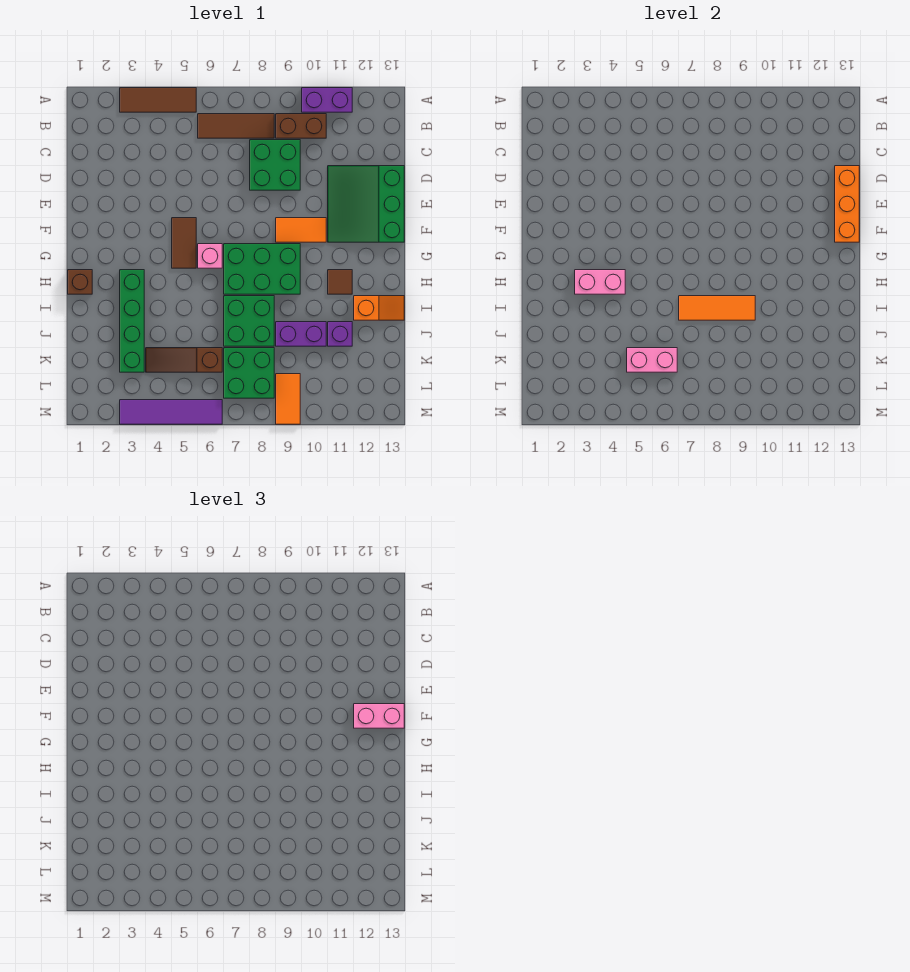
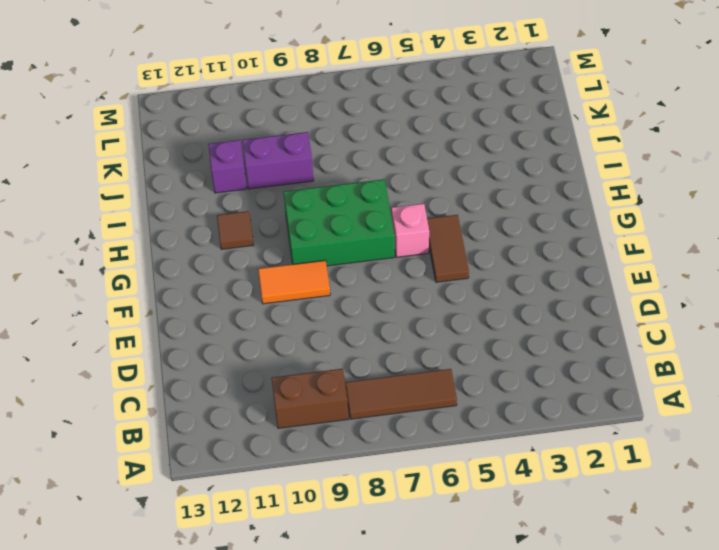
none -> brown 1x3 tile [120,88,196,112]
none -> purple 1x2 brick [302,88,352,112]
none -> green 2x2 brick [250,140,300,190]

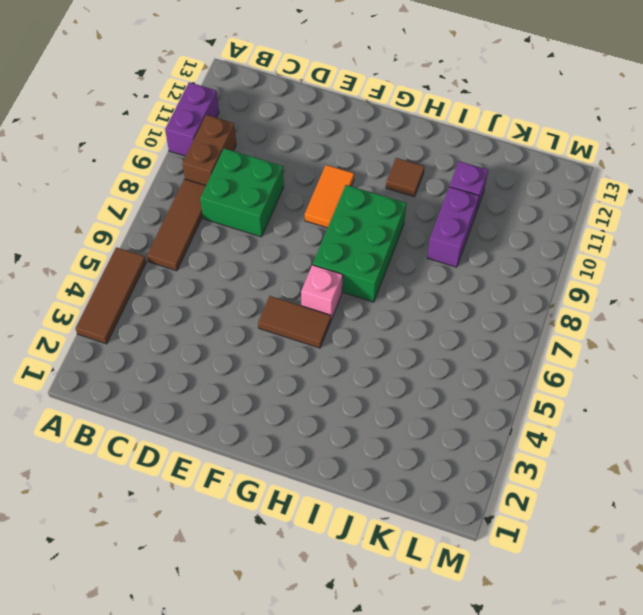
none -> green 3x3 slope [328,166,404,242]
none -> brown 1x1 brick [68,270,92,294]
none -> green 1x4 brick [120,270,144,372]

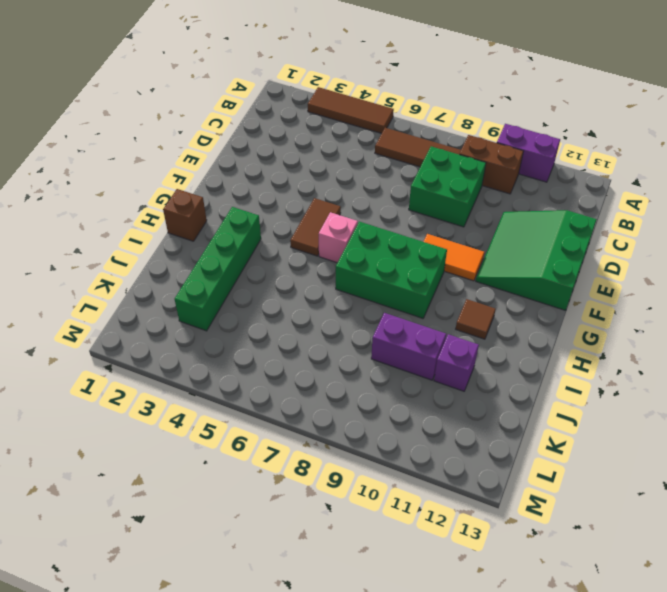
none -> green 2x2 brick [224,296,274,346]
none -> orange 1x2 slope [354,296,404,320]
none -> brown 1x3 slope [146,348,222,372]

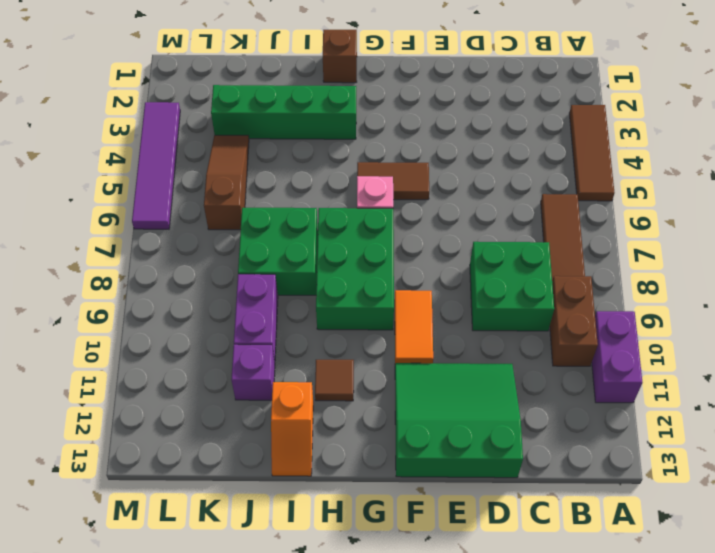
none -> green 2x2 brick [224,348,274,398]
none -> orange 1x2 tile [276,374,300,424]
none -> orange 1x3 brick [835,166,859,242]

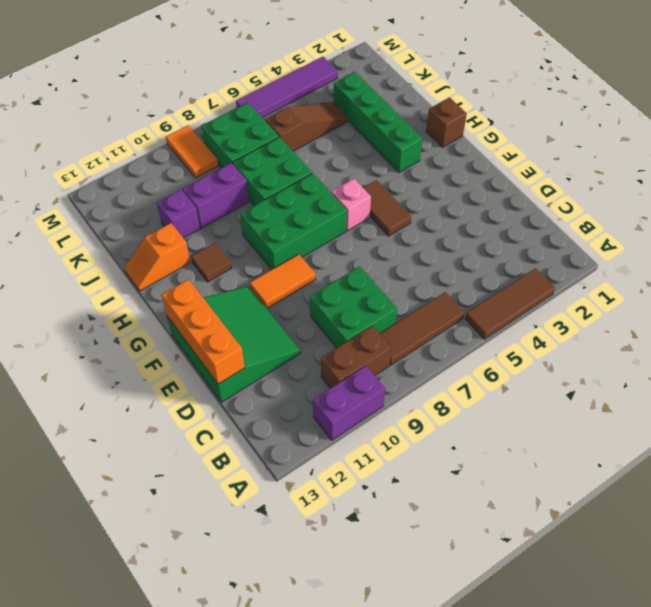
none -> pink 1x2 brick [575,270,625,294]
none -> orange 1x3 tile [679,296,755,320]
none -> pink 1x2 brick [627,348,677,372]

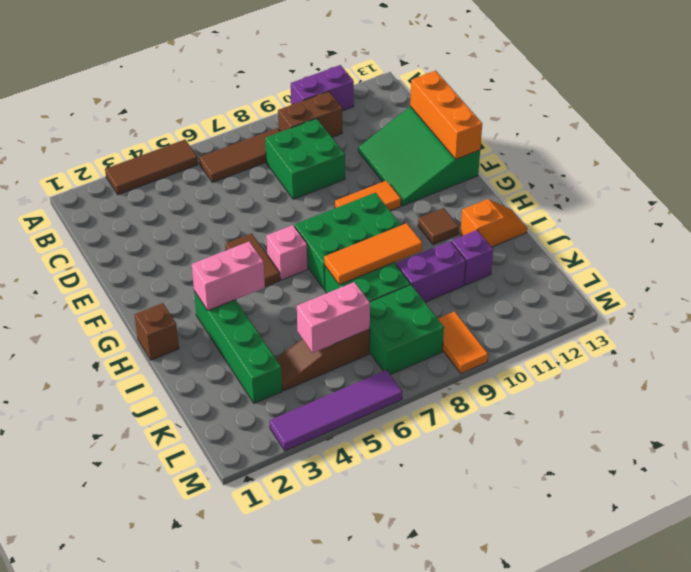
none -> pink 1x2 brick [354,704,404,728]

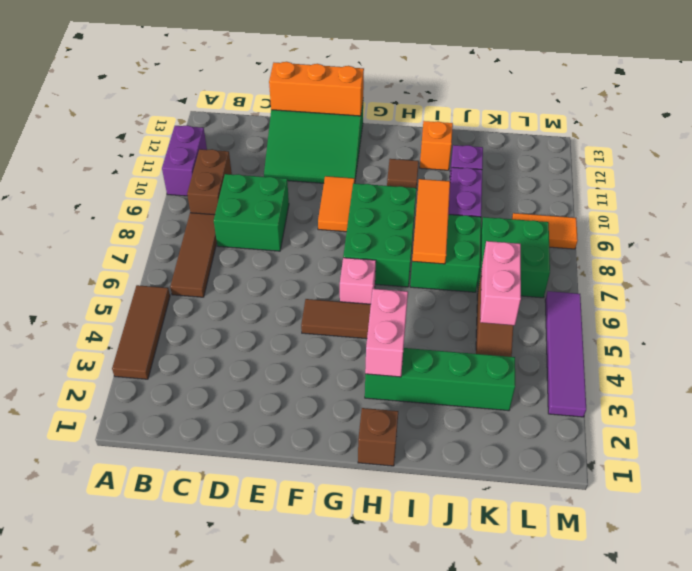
none -> pink 1x2 brick [354,704,404,728]

